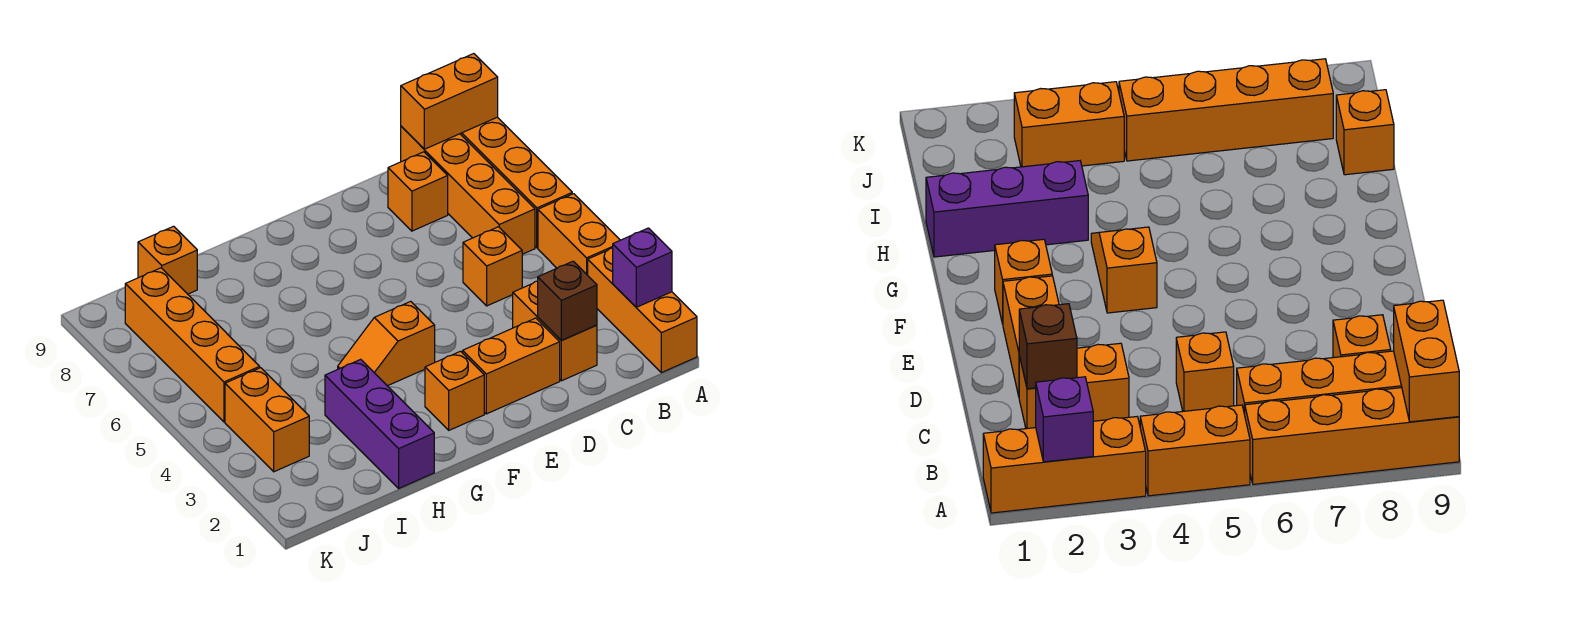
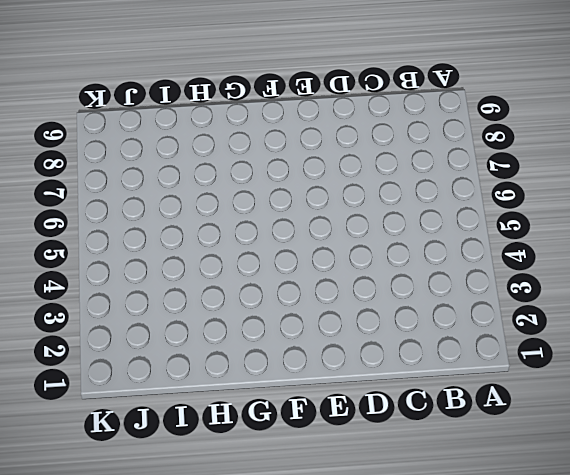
none -> orange 1x3 brick [588,248,697,373]
none -> orange 1x2 brick [538,194,620,275]
none -> orange 1x4 brick [460,117,572,248]

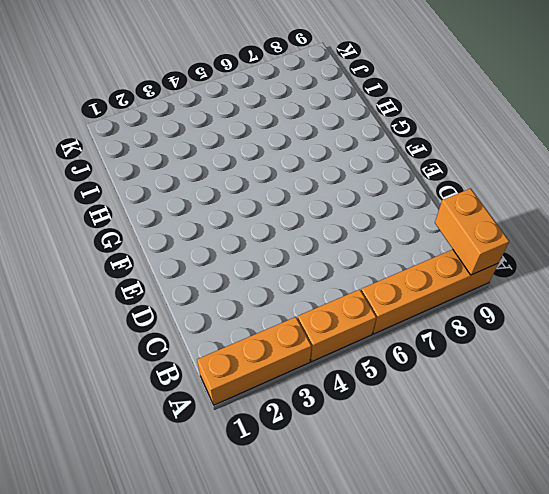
none -> orange 1x4 brick [401,126,535,254]
none -> orange 1x2 brick [513,281,597,381]
none -> orange 1x1 brick [463,227,522,306]

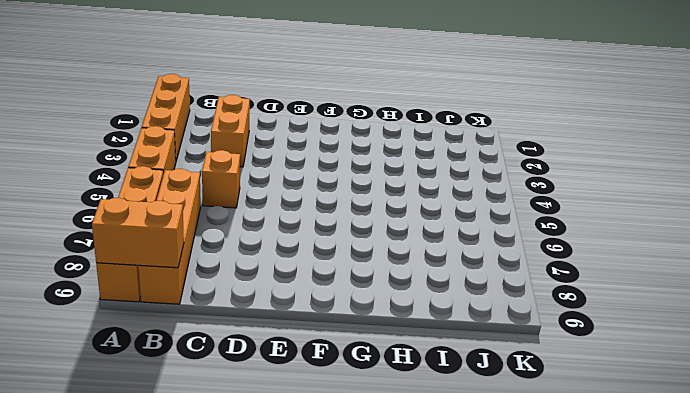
none -> orange 1x1 brick [388,152,448,231]
none -> orange 1x2 brick [463,318,560,414]
none -> orange 1x1 brick [425,351,484,430]

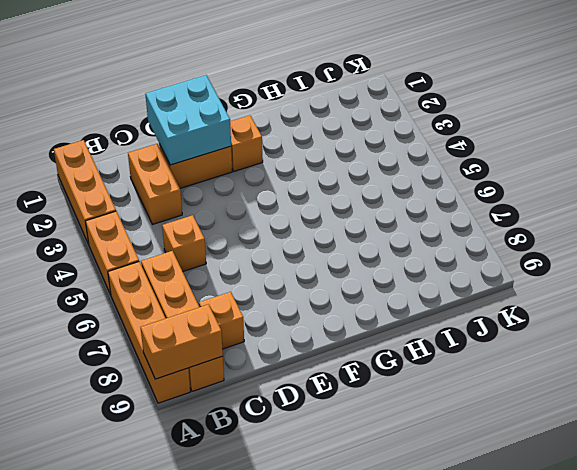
cyan 2x2 brick [145,75,231,165] -> none
none -> orange 1x2 slope [338,301,435,386]
none -> purple 1x3 brick [325,359,434,488]
none -> orange 1x1 brick [138,226,197,294]

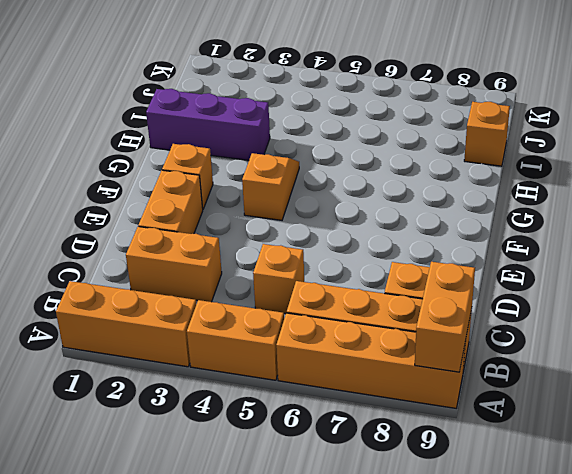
none -> orange 1x2 brick [225,368,309,472]
none -> orange 1x4 brick [125,268,260,422]
none -> purple 1x1 brick [613,228,672,307]

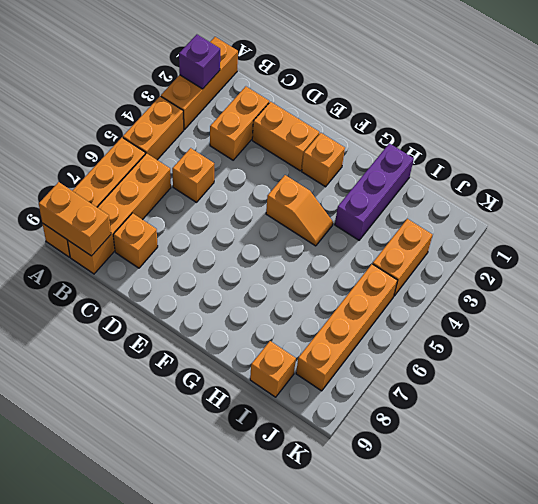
none -> brown 1x1 brick [538,261,597,341]

